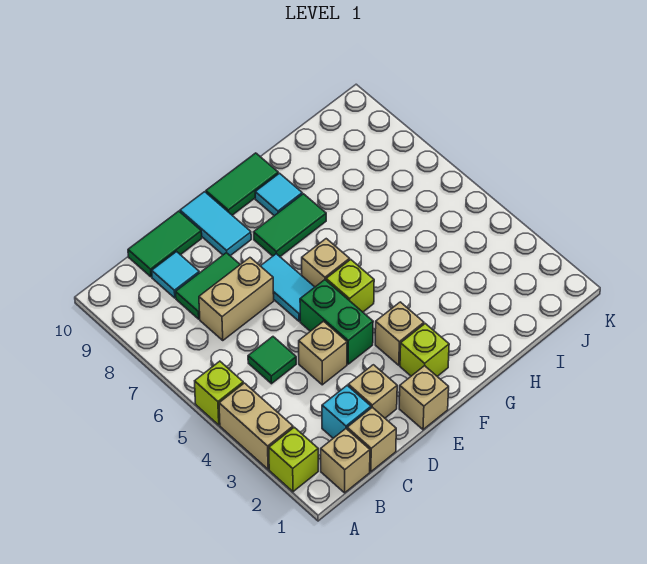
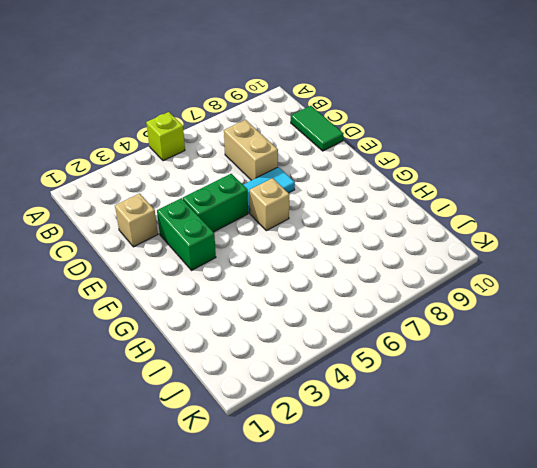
green 1x2 brick [157,198,216,271] -> tan 1x1 brick [375,302,424,365]
none -> lime 1x1 brick [269,427,318,492]
none -> tan 1x2 brick [219,383,293,469]
none -> tan 1x1 brick [321,429,370,493]

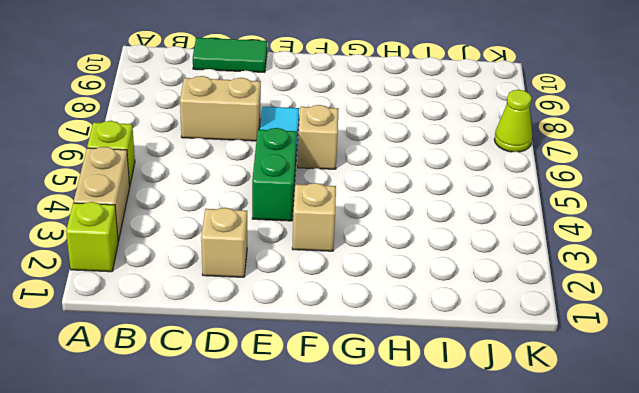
lime 1x1 cone [494,90,532,152] -> none
none -> tan 1x1 brick [321,429,370,493]
none -> tan 1x1 brick [347,407,396,472]
none -> cyan 1x1 brick [322,386,371,438]

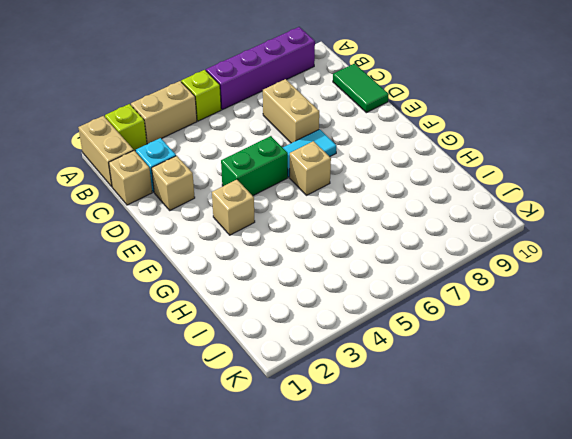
tan 1x2 brick [78,116,134,187] -> tan 1x1 brick [321,429,370,493]
purple 1x4 brick [206,27,315,110] -> none
none -> green 1x1 tile [248,337,296,384]
none -> green 1x2 tile [176,253,240,319]
none -> cyan 1x1 tile [152,252,199,298]

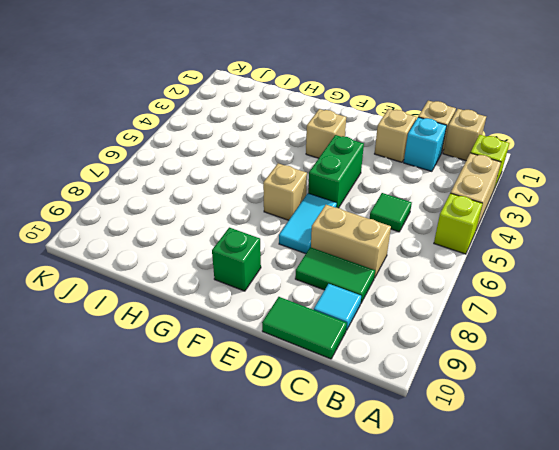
green 1x1 brick [212,228,261,291] -> none
none -> tan 1x1 brick [299,321,347,385]
none -> tan 1x1 brick [399,366,449,430]
none -> cyan 1x2 tile [180,192,251,256]

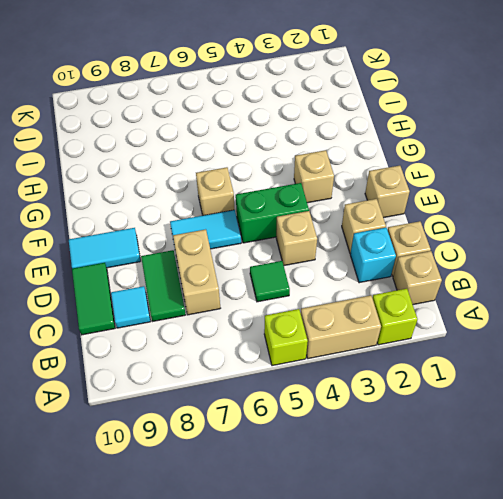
none -> lime 1x1 brick [400,324,449,376]
none -> lime 1x1 brick [326,260,374,312]
none -> green 1x2 tile [254,194,326,256]

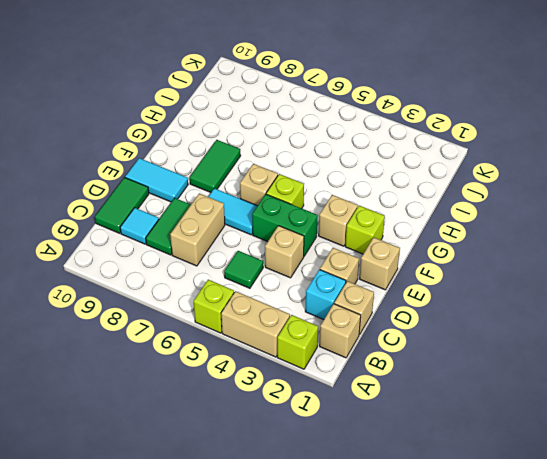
none -> green 1x2 tile [206,153,278,215]
none -> cyan 1x1 tile [255,173,302,216]

